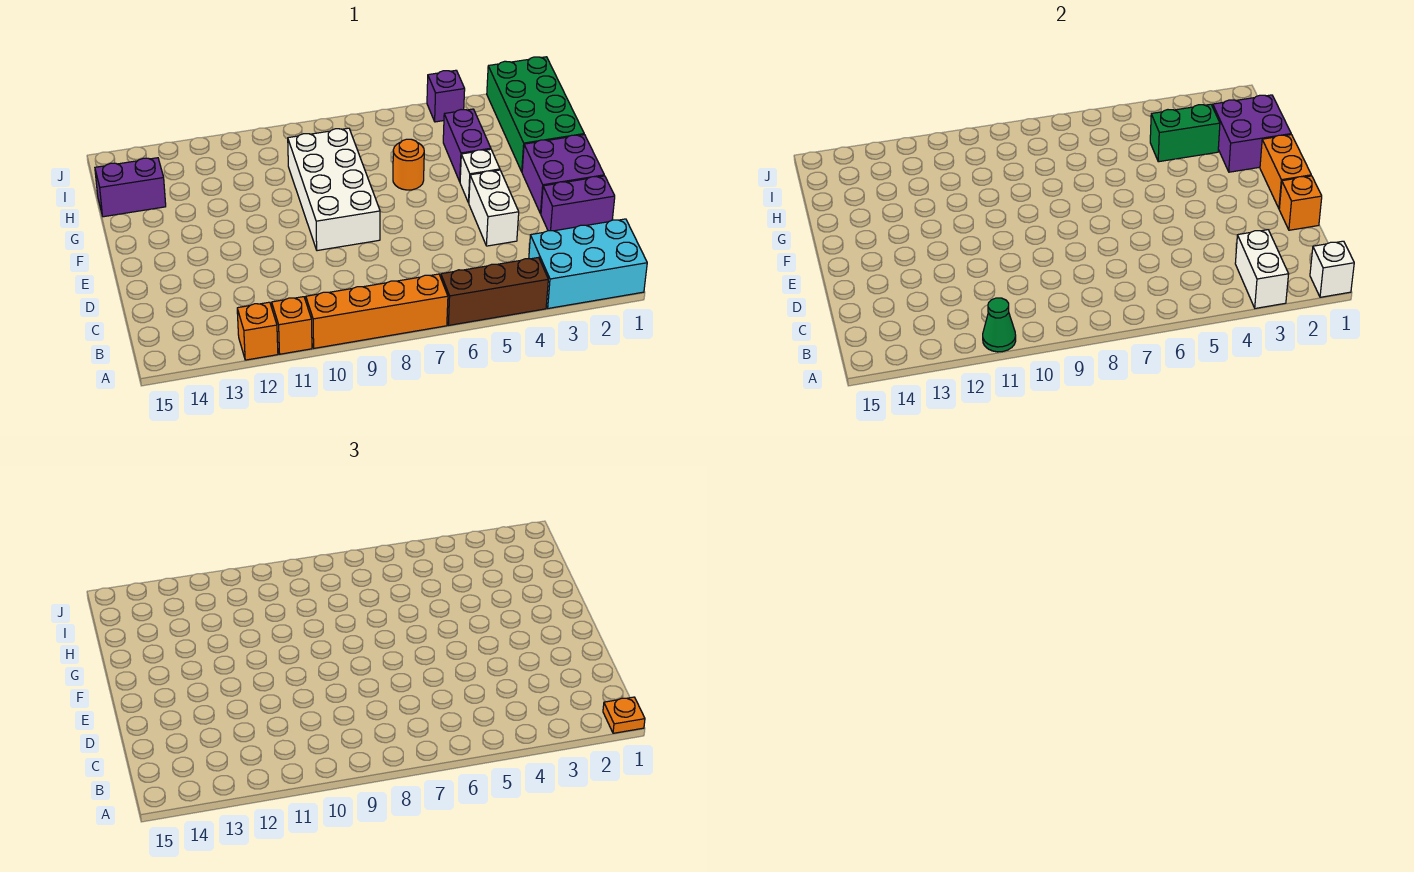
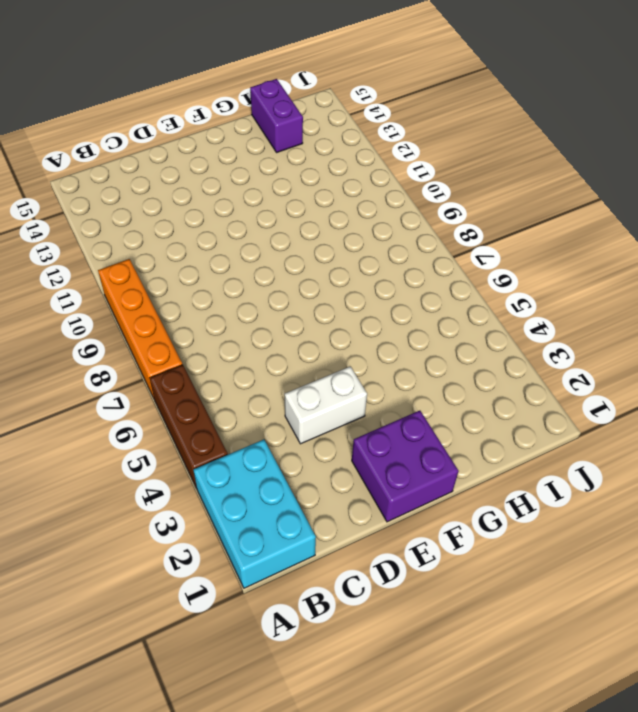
none -> orange 1x1 brick [272,297,312,354]
none -> orange 1x1 brick [237,302,278,360]
none -> purple 1x2 brick [541,176,615,231]

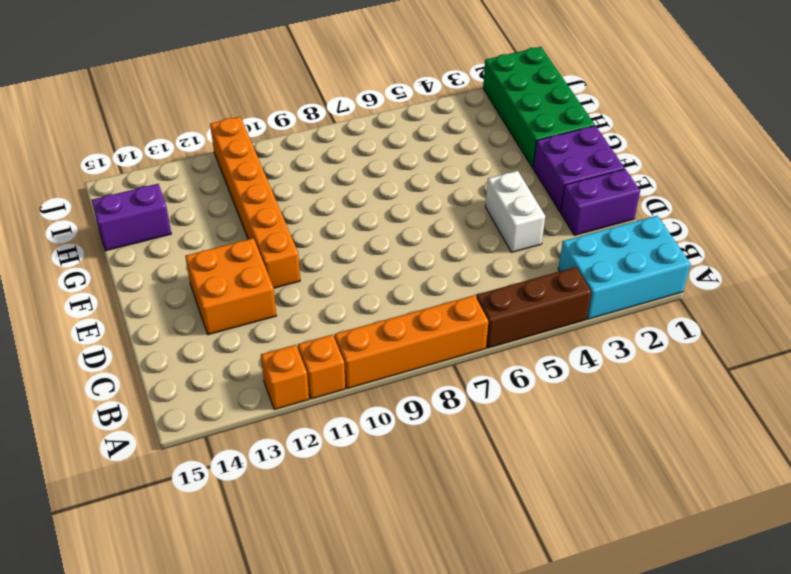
orange 2x2 brick [185,238,276,335] -> none
orange 1x6 brick [210,117,300,288] -> none
none -> white 2x4 brick [288,128,380,251]
none -> white 1x1 brick [460,149,500,203]
none -> purple 1x2 brick [443,109,491,181]

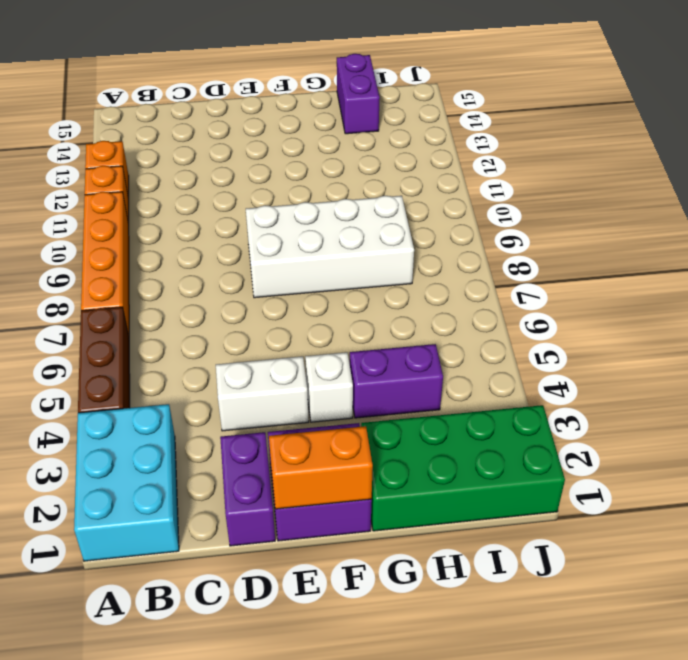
none -> orange 1x1 round brick [393,139,424,190]
none -> purple 1x1 brick [427,70,465,122]
none -> white 1x1 brick [1310,241,1354,297]

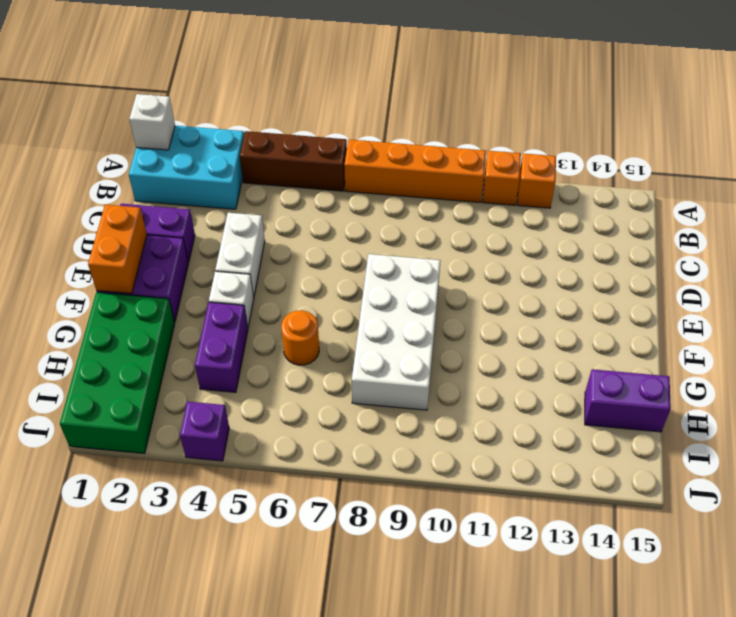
none -> white 1x2 brick [1235,230,1289,308]
none -> green 1x1 cone [983,298,1016,352]
none -> orange 1x1 brick [1279,176,1322,230]

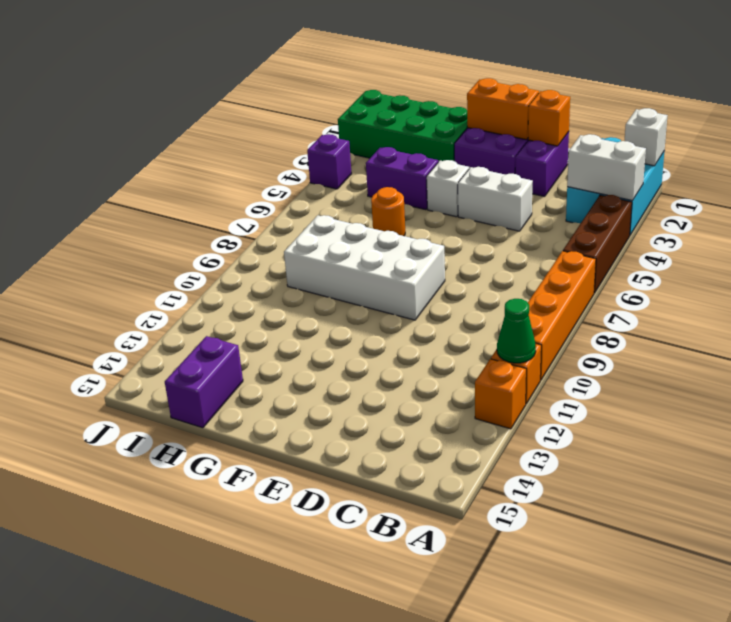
none -> purple 2x2 brick [1213,95,1291,172]
none -> green 1x2 brick [1150,104,1220,162]
none -> orange 1x1 plate [603,697,645,733]

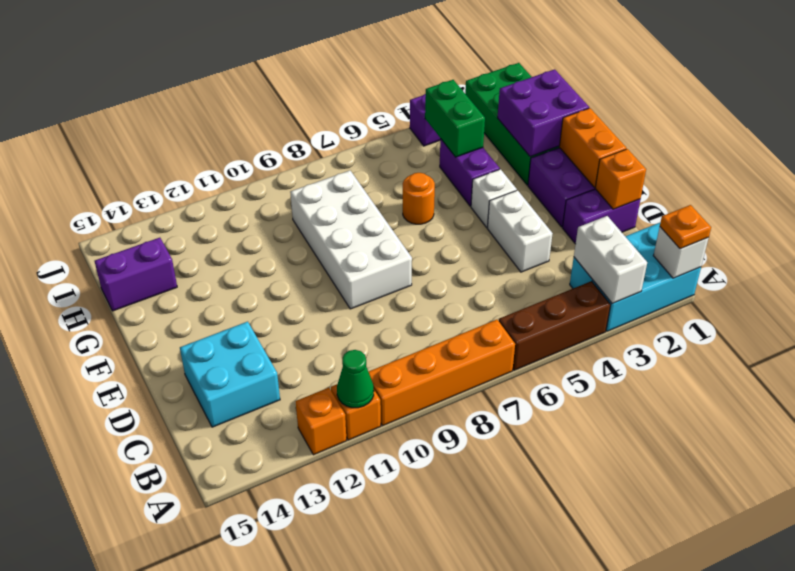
cyan 2x2 brick [180,322,280,427] -> none
green 1x2 brick [425,80,485,157] -> green 1x2 brick turned to [1150,104,1220,162]

